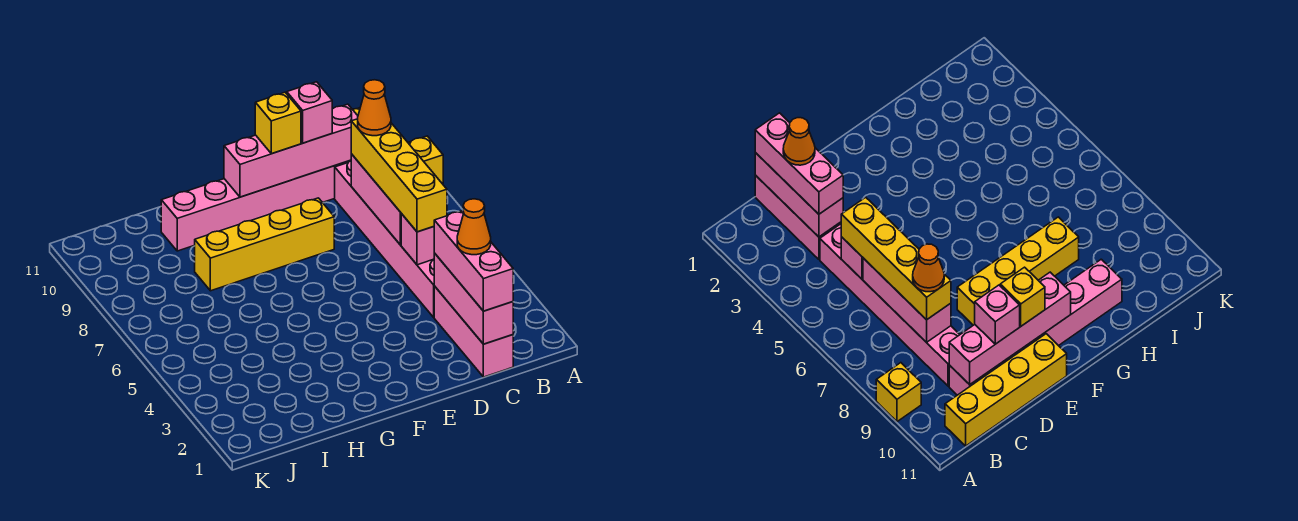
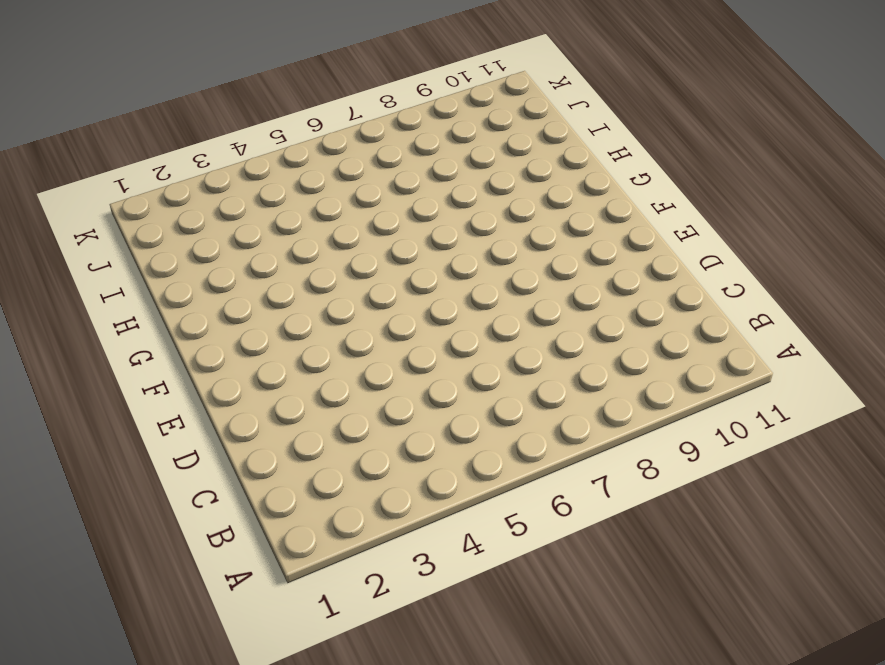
none -> yellow 1x1 brick [408,136,443,184]
none -> yellow 1x4 brick [945,334,1067,446]
none -> pink 1x3 brick [434,286,513,377]

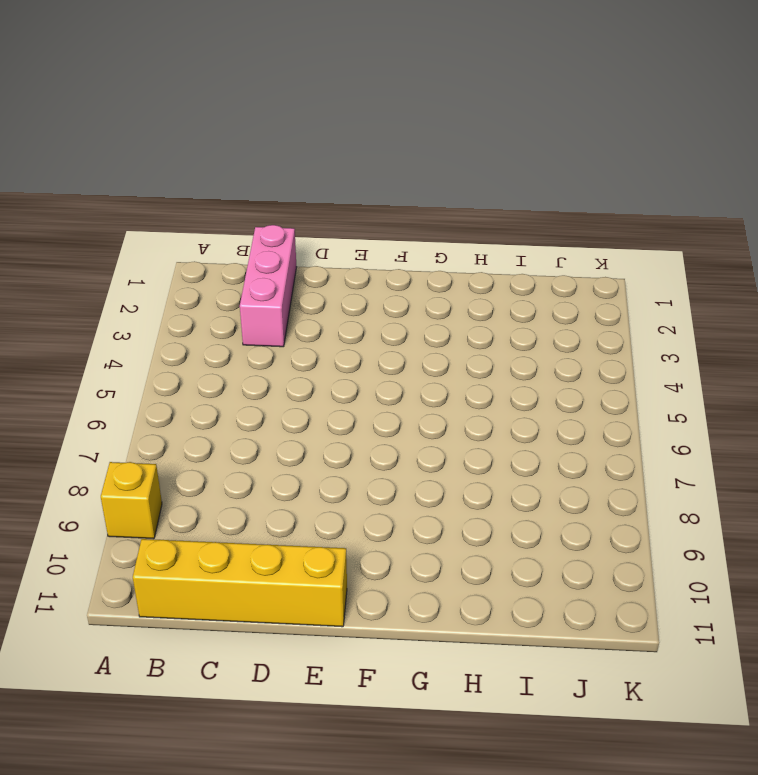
none -> pink 1x6 brick [335,161,434,317]
none -> pink 1x6 brick [161,160,351,251]
none -> yellow 1x4 brick [195,198,334,291]

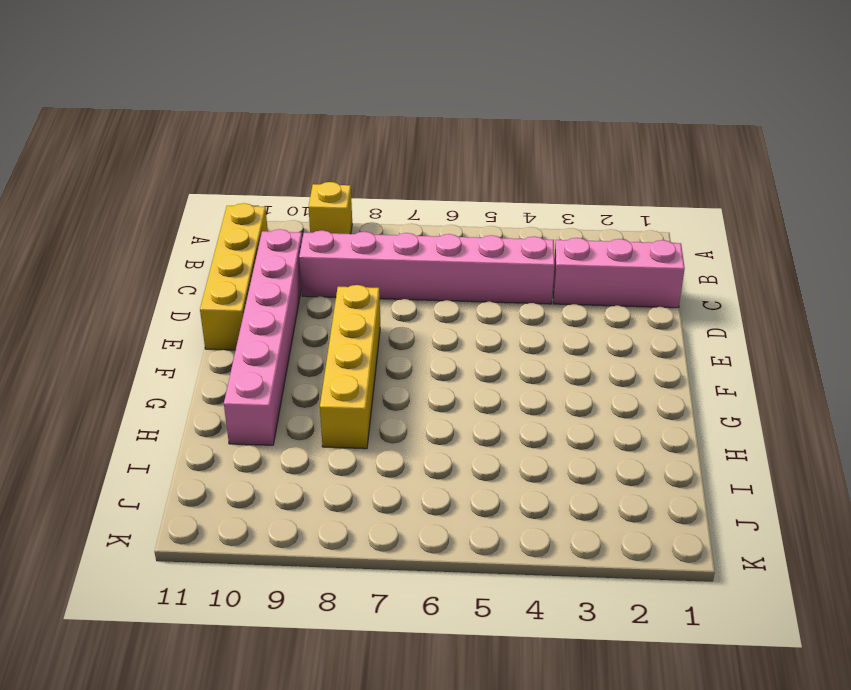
none -> pink 1x3 brick [434,253,513,344]
none -> pink 1x1 brick [401,214,434,265]
none -> pink 1x3 brick [351,154,401,245]

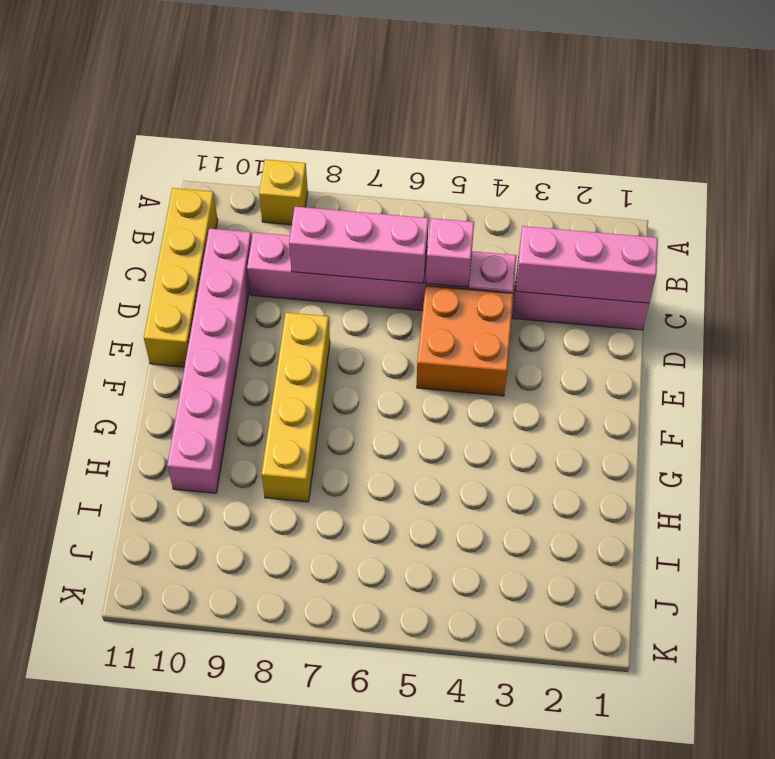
orange 2x2 brick [417,286,513,396] -> none
none -> pink 1x4 brick [224,104,358,197]
none -> pink 1x3 brick [434,211,513,311]
none -> yellow 1x4 brick [351,119,447,232]

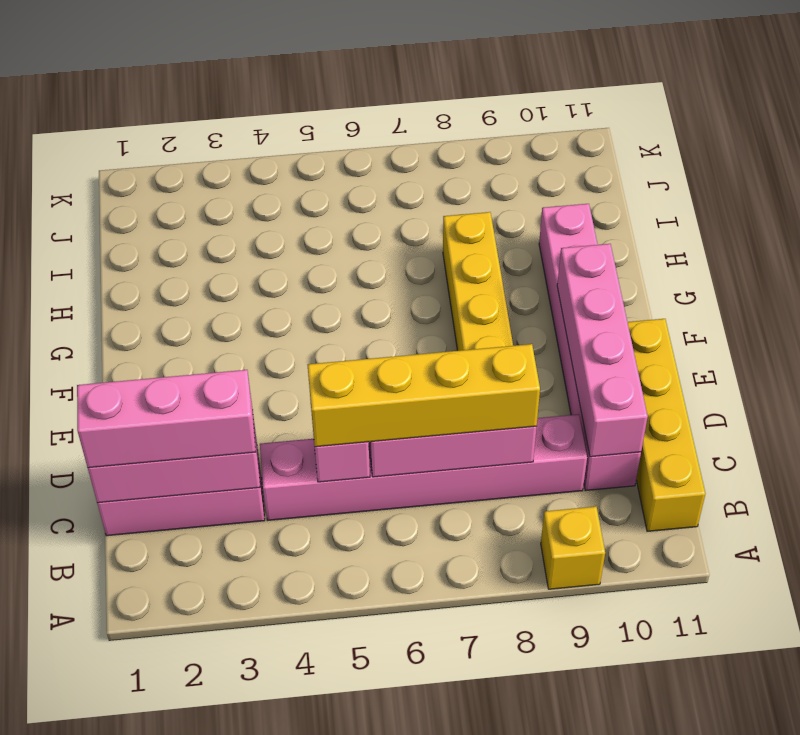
none -> pink 1x1 brick [287,82,332,143]
none -> yellow 1x1 brick [255,92,301,154]
none -> orange 1x1 cone [457,199,491,255]

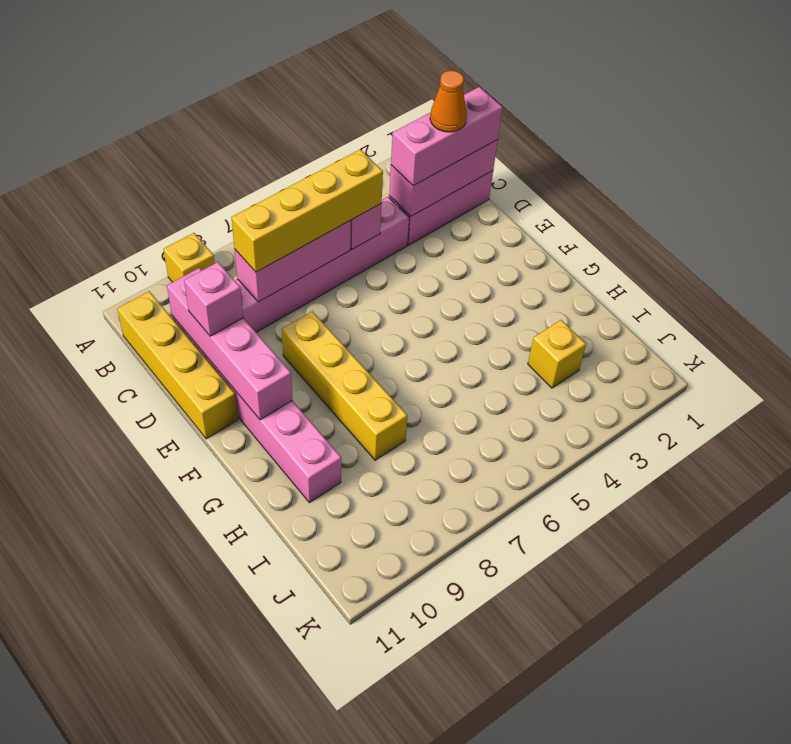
yellow 1x1 brick [528,320,586,388] -> yellow 1x1 brick moved to [255,92,301,154]
none -> orange 1x1 cone [358,80,391,136]

